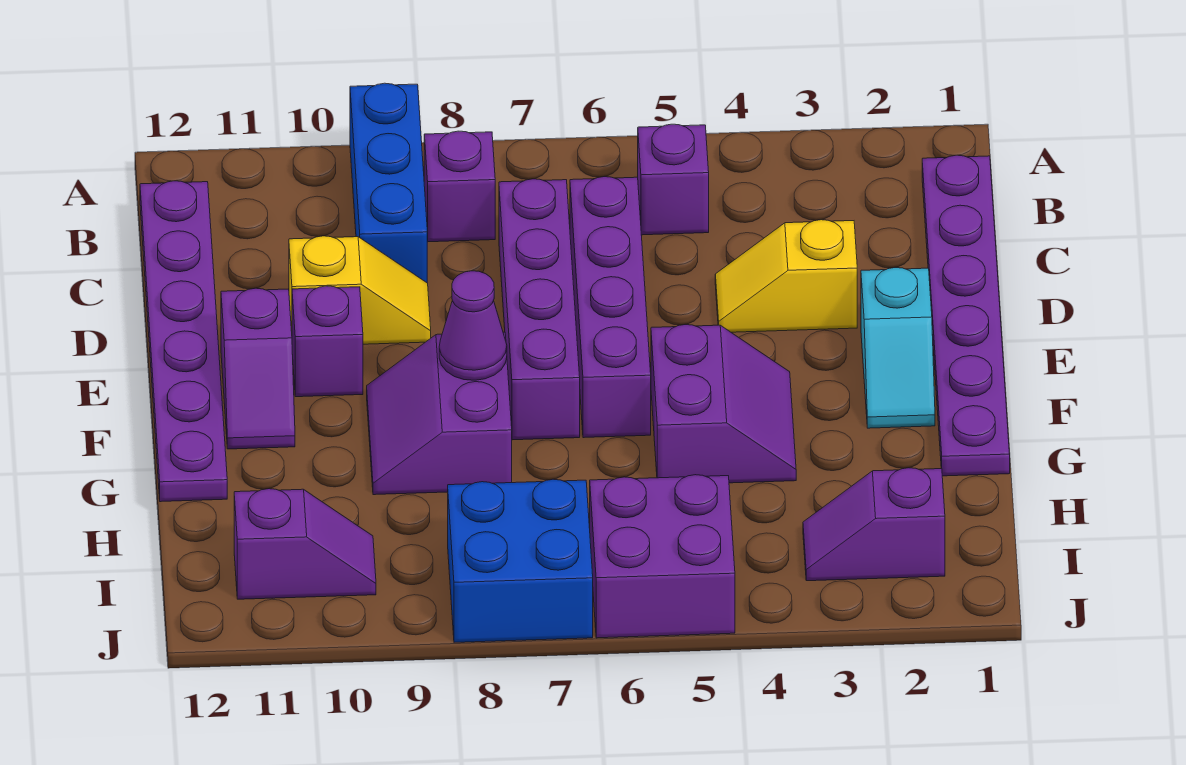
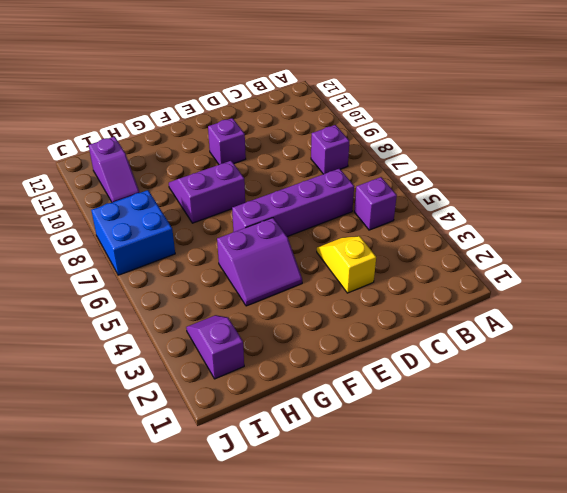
none -> blue 1x3 brick [350,83,427,283]
none -> purple 1x6 plate [922,155,1010,476]
none -> purple 1x6 plate [140,181,227,502]

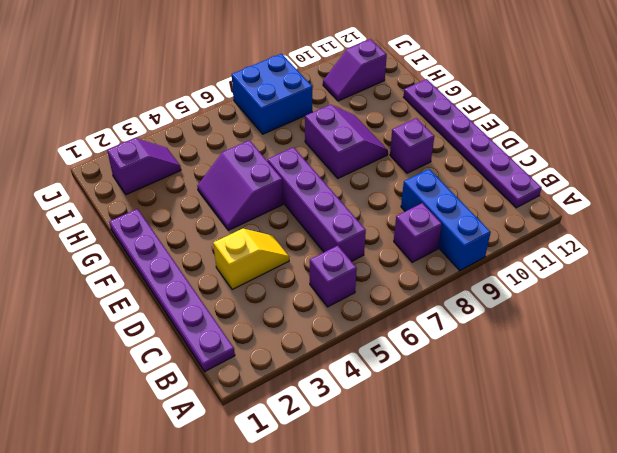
none -> purple 1x4 brick [499,179,580,440]
none -> yellow 1x2 slope [289,236,431,344]
none -> cyan 1x2 slope [861,267,935,428]

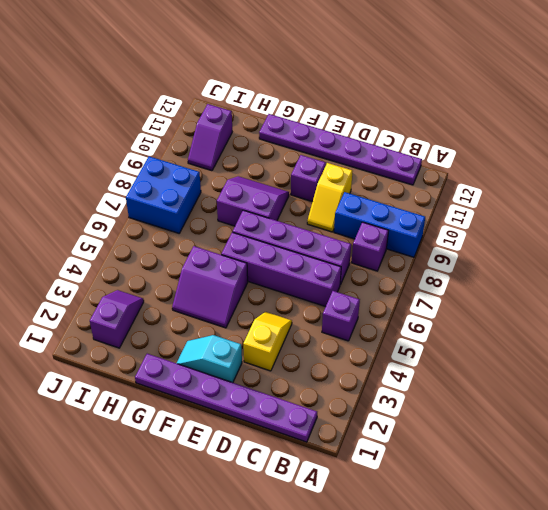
none -> purple 1x2 slope [221,288,295,449]
none -> purple 2x2 brick [590,475,735,638]
none -> purple 1x1 cone [439,271,507,380]

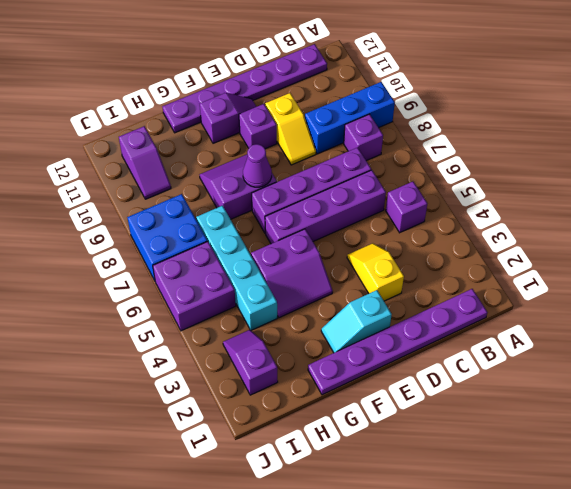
purple 1x2 slope [200,93,256,143] -> purple 1x2 slope turned to [221,288,295,449]
cyan 1x4 brick [196,206,277,330] -> none

